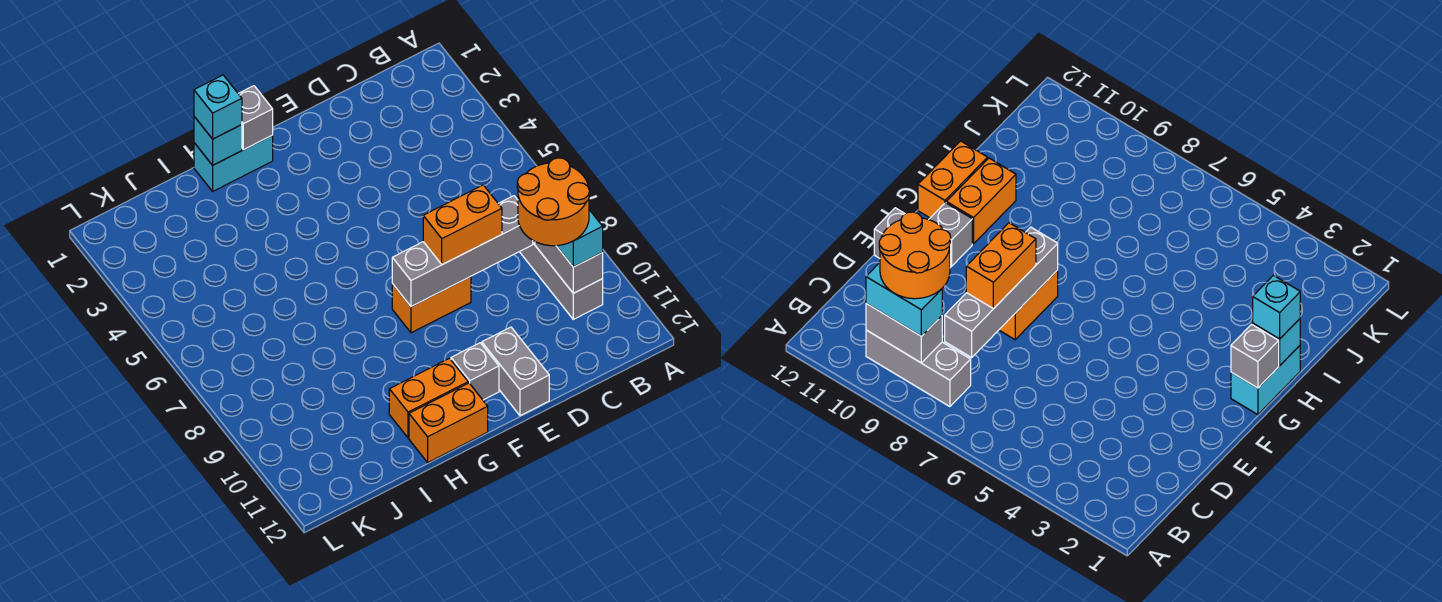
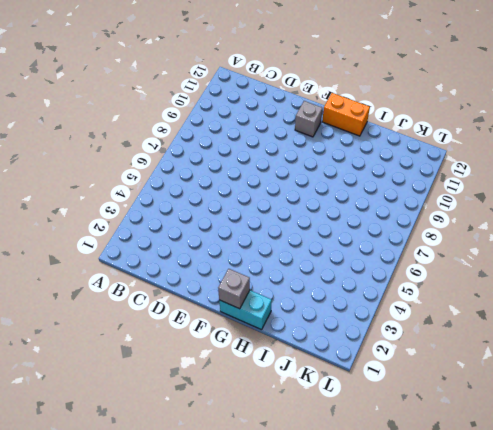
none -> grey 1x3 brick [520,241,603,319]
none -> orange 1x2 brick [392,277,471,333]
none -> grey 1x2 brick [482,327,549,416]

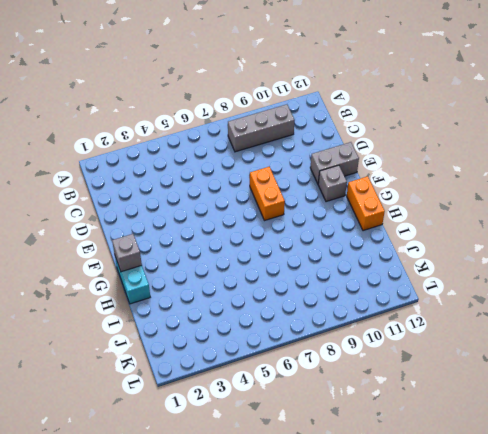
none -> orange 1x2 brick [389,358,468,438]
none -> grey 1x2 brick [535,242,603,293]
none -> grey 1x4 brick [392,196,533,307]

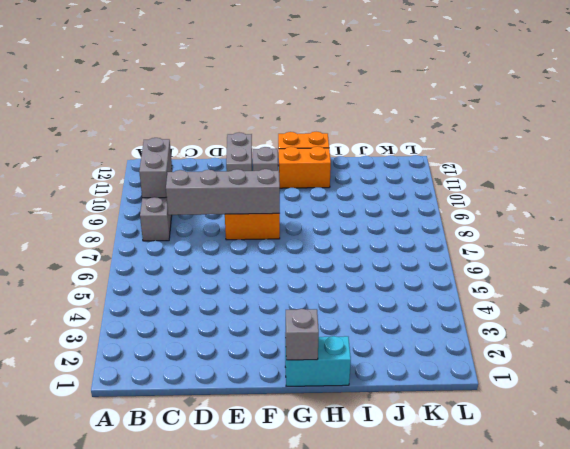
none -> cyan 1x1 brick [194,117,242,165]
none -> cyan 1x2 brick [557,210,603,267]
none -> orange 1x2 brick [423,185,502,265]

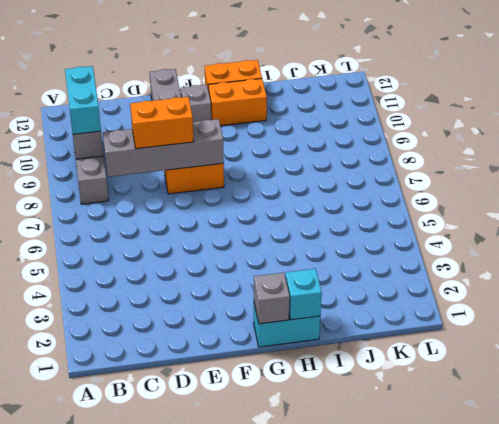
none -> cyan 1x1 brick [194,75,242,139]
none -> orange 2x2 round brick [517,158,590,246]

